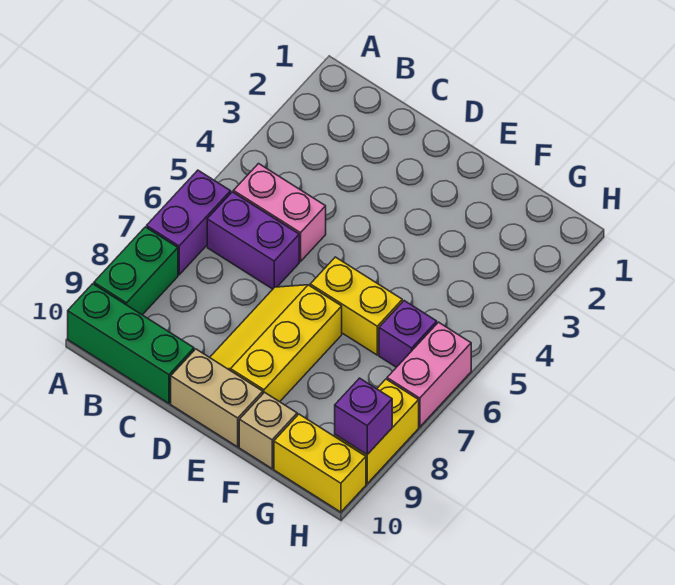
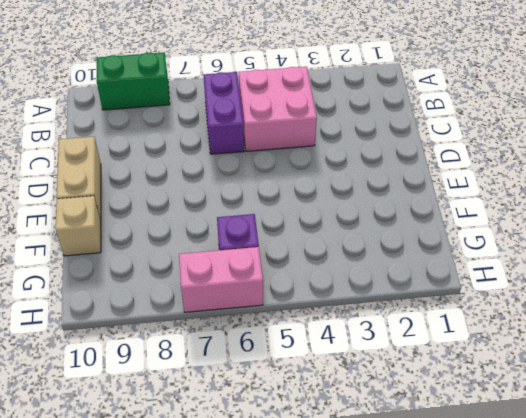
pink 2x2 brick [239,67,317,151] -> pink 1x2 brick [233,164,326,262]
none -> purple 1x2 brick [147,170,231,275]
none -> green 1x3 brick [68,284,194,403]
none -> yellow 2x3 slope [210,285,342,402]

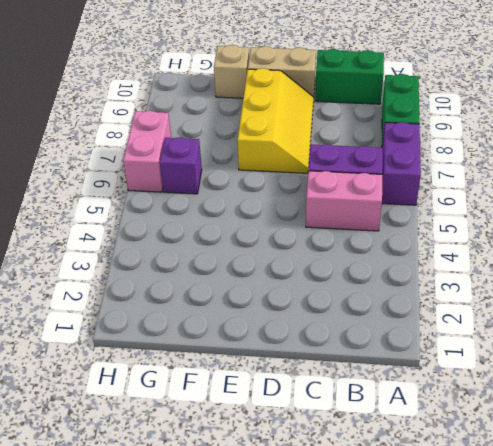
green 1x2 brick [315,49,384,104] -> green 1x3 brick [68,284,194,403]
none -> yellow 1x2 brick [310,257,402,355]
none -> yellow 1x2 brick [274,414,366,512]
none -> yellow 1x2 brick [335,379,419,484]

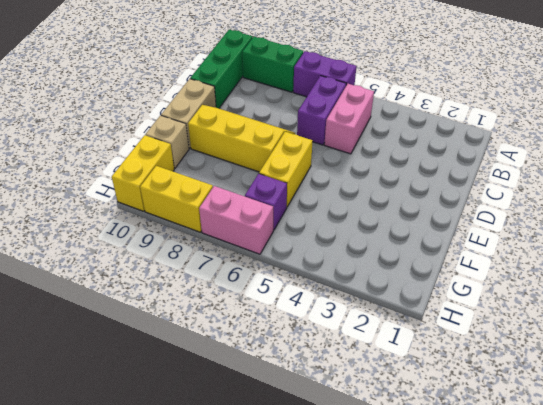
none -> purple 1x1 brick [335,378,392,454]

